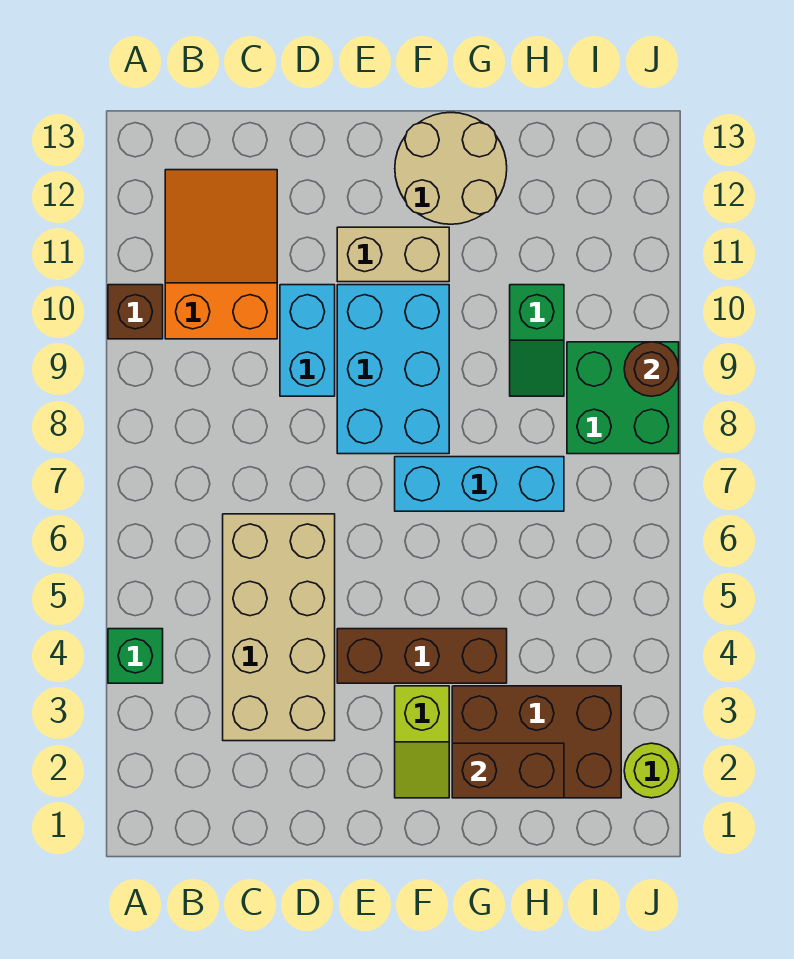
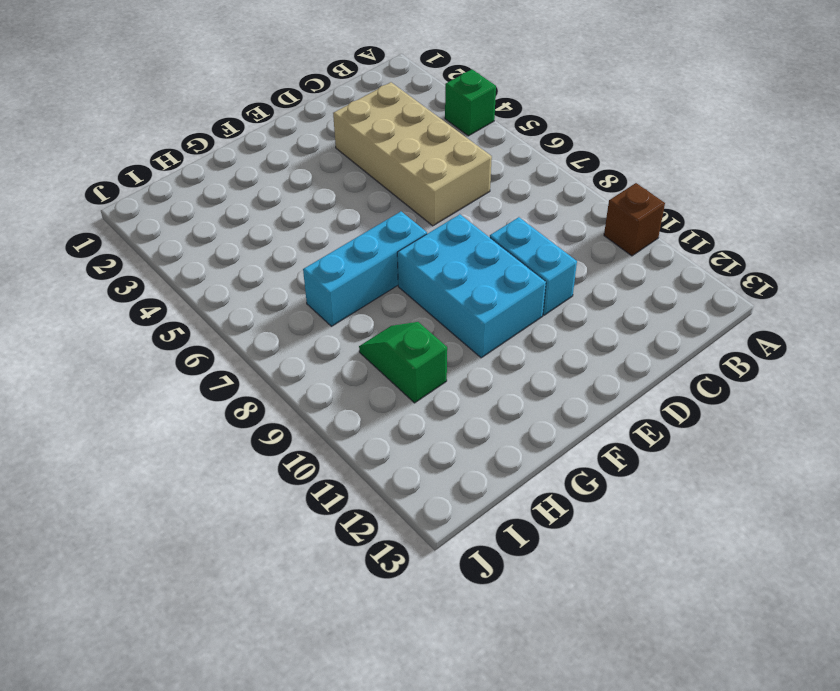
none -> orange 2x3 slope [165,170,277,339]
none -> brown 1x3 brick [337,629,507,683]
none -> tan 1x2 brick [337,227,449,282]

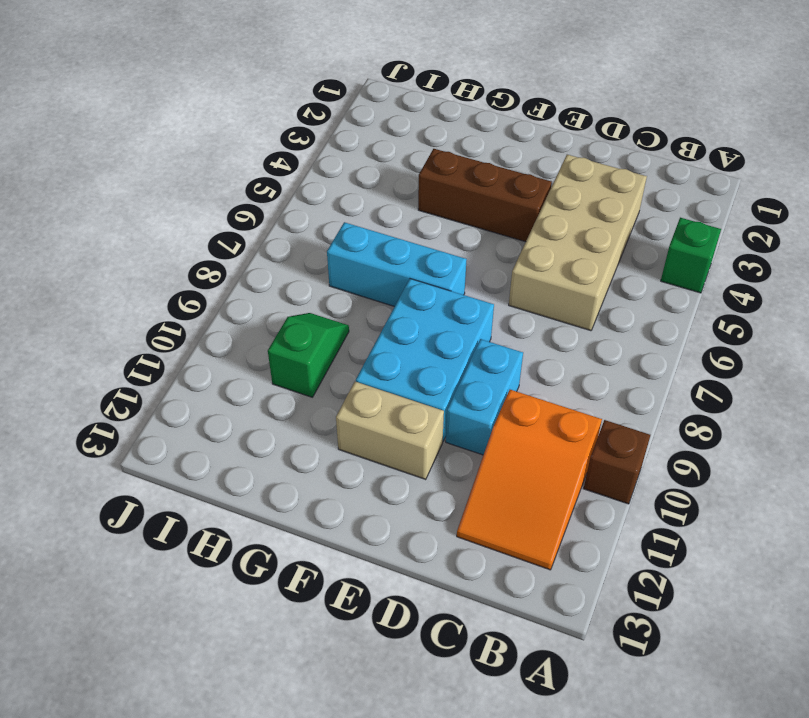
none -> lime 1x2 slope [395,686,449,798]
none -> tan 2x2 round brick [395,113,507,224]
none -> brown 2x3 brick [452,686,621,798]

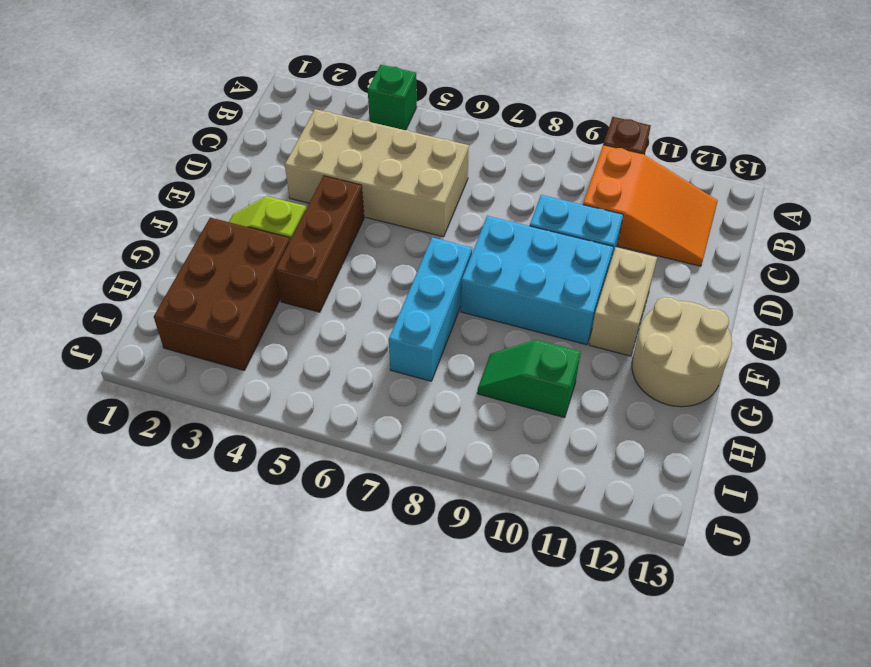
none -> green 2x2 brick [567,342,679,454]
none -> lime 1x1 round brick [624,743,679,798]
none -> brown 1x2 brick [452,743,564,798]

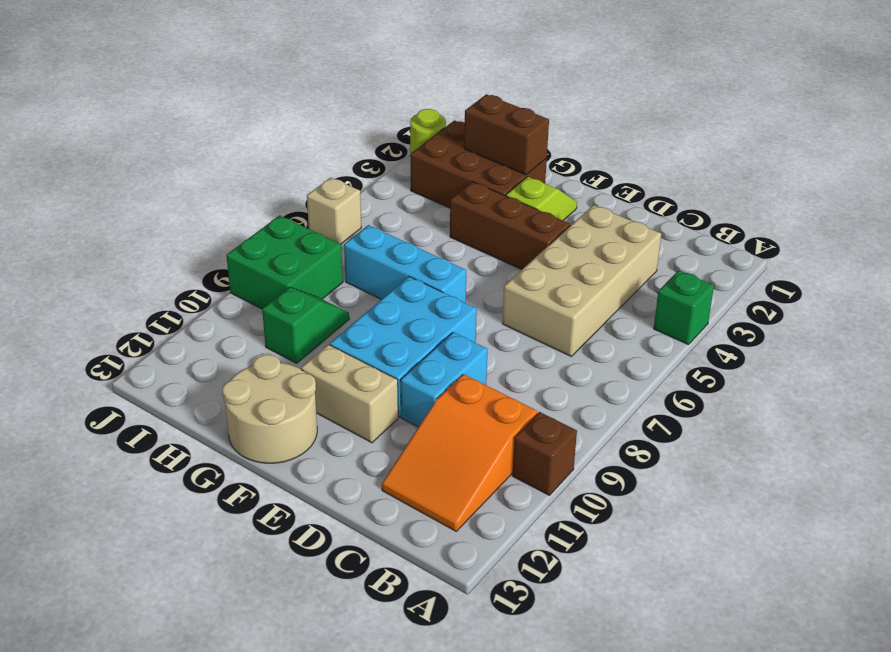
tan 1x1 brick [307,178,361,244] -> none
none -> brown 1x1 round brick [624,342,679,396]

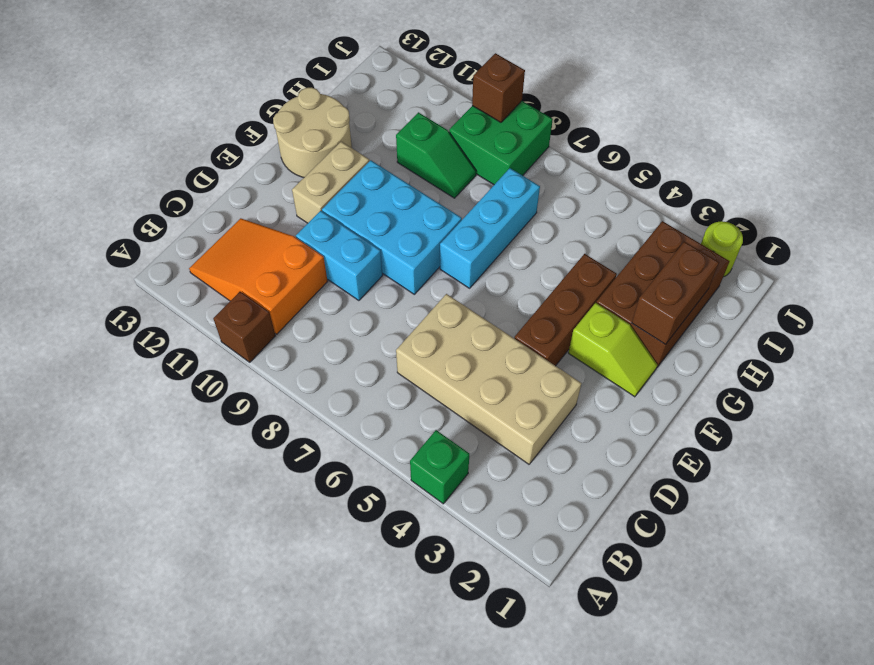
brown 1x1 brick [472,53,525,122] -> brown 1x1 round brick [624,342,679,396]

